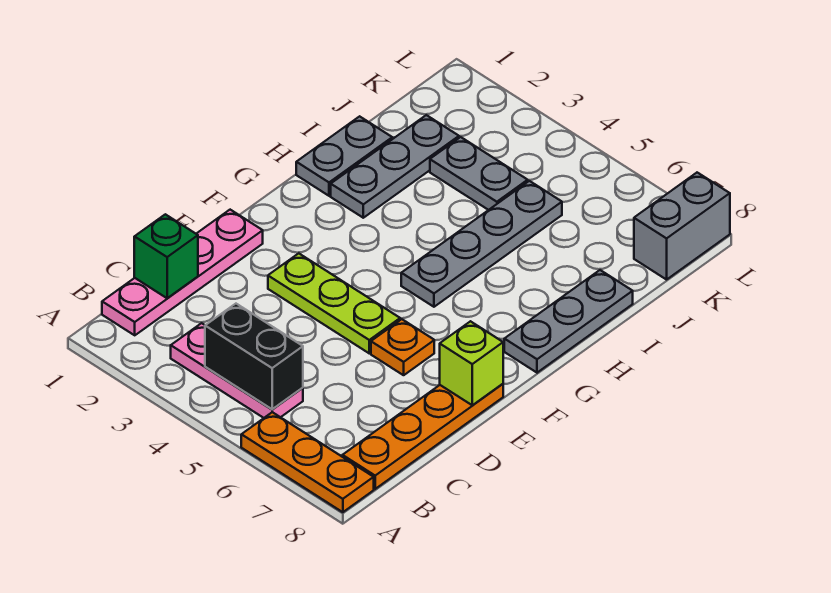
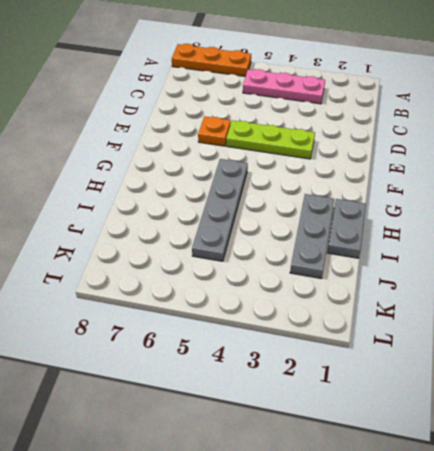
none -> pink 1x4 plate [102,210,263,335]
none -> orange 1x4 plate [343,384,503,489]
none -> grey 1x3 plate [504,270,633,373]

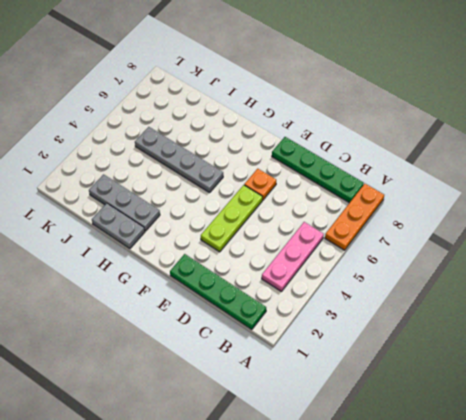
green 1x4 plate [170,254,266,330] -> pink 1x4 plate [102,210,263,335]
green 1x4 plate [272,137,364,203] -> orange 1x4 plate [343,384,503,489]
none -> grey 1x3 plate [504,270,633,373]
none -> grey 1x2 plate [430,137,528,210]
none -> grey 1x2 brick [634,173,730,280]

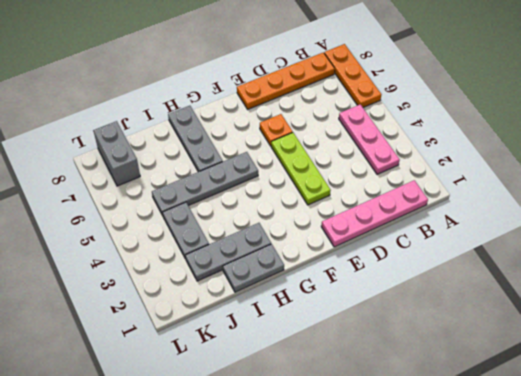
grey 1x3 plate [168,106,223,172] -> grey 1x3 plate turned to [504,270,633,373]
grey 1x2 brick [93,121,140,186] -> grey 1x2 brick turned to [634,173,730,280]
none -> black 1x2 brick [205,304,303,409]
none -> green 1x1 brick [134,214,198,298]
none -> lime 1x1 brick [440,321,503,405]

